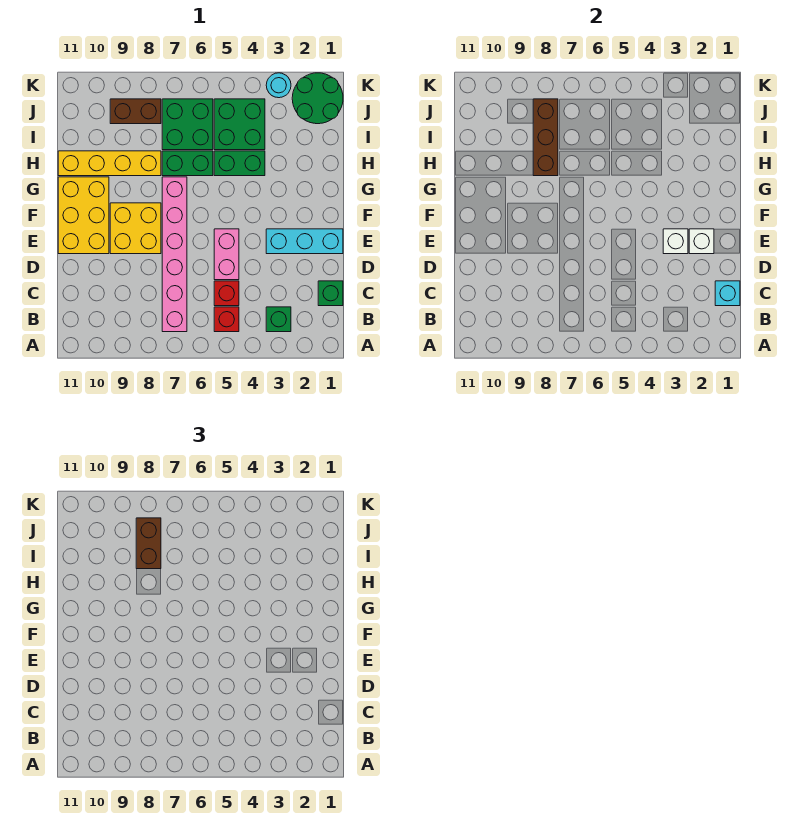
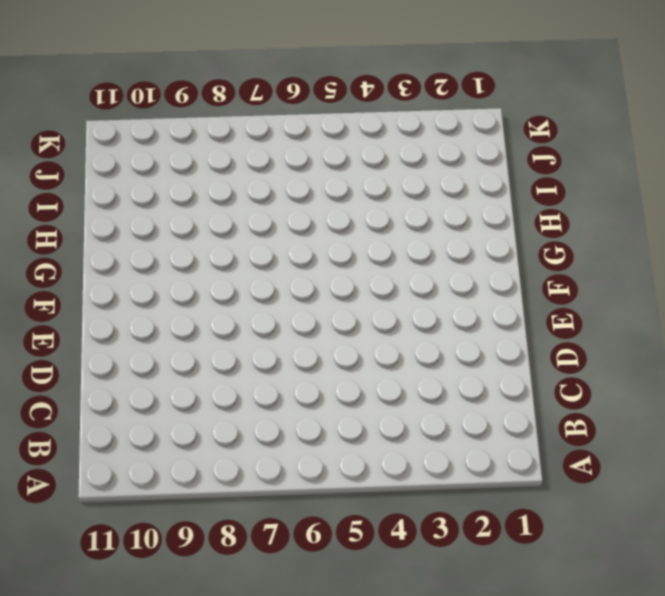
none -> green 1x1 brick [266,307,291,332]
none -> red 1x1 brick [214,307,239,332]
none -> pink 1x6 brick [162,177,187,332]

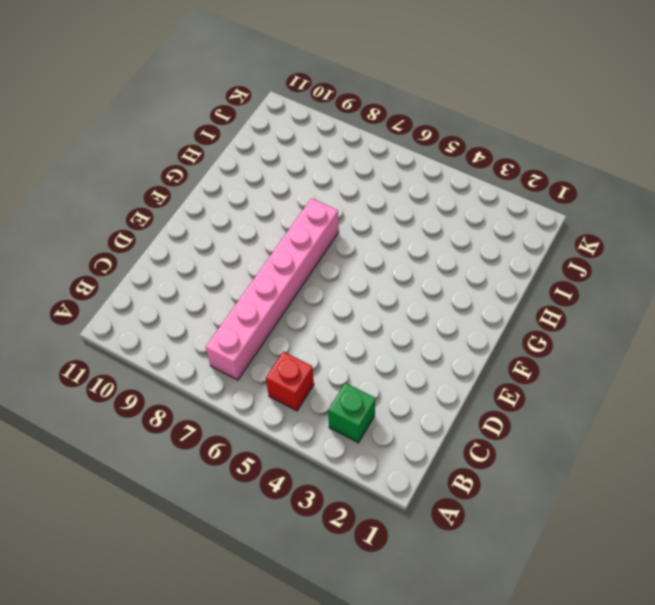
none -> green 1x1 brick [318,281,343,306]
none -> red 1x1 brick [214,281,239,306]
none -> pink 1x2 brick [214,229,239,280]

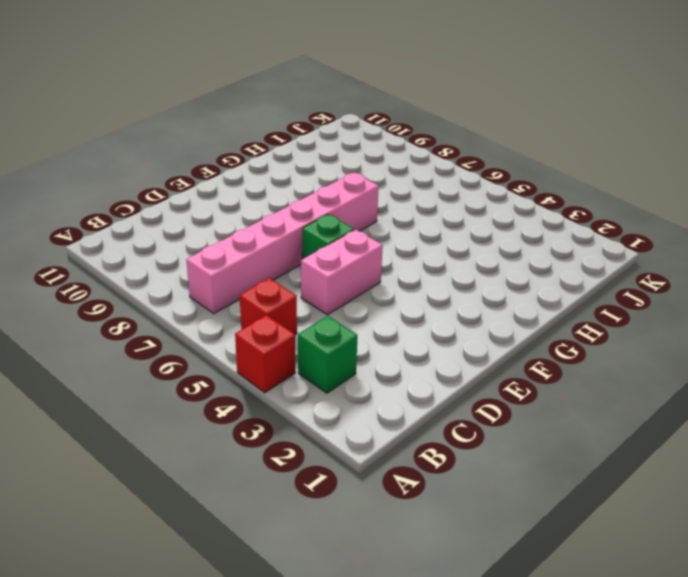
red 1x1 brick [235,315,295,393] -> red 1x1 brick moved to [214,281,239,306]
green 1x1 brick [302,214,354,259] -> green 1x1 brick moved to [318,281,343,306]
none -> cyan 1x3 brick [266,229,343,254]
none -> yellow 2x2 brick [110,203,161,254]
none -> yellow 2x3 brick [58,177,109,254]

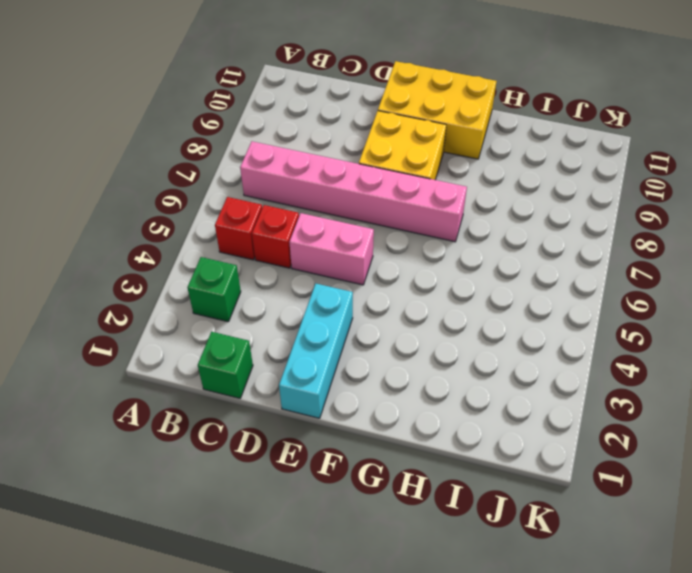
none -> green 1x2 brick [214,151,265,176]
none -> green 1x2 brick [162,151,213,176]
none -> yellow 1x4 brick [58,151,161,176]

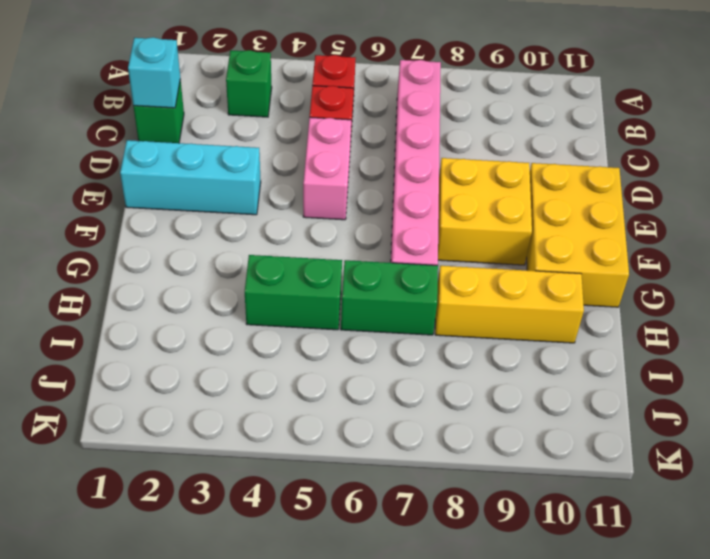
yellow 1x3 brick [435,266,584,343] -> yellow 1x4 brick [58,151,161,176]
none -> green 2x2 brick [214,99,265,150]
none -> green 2x2 brick [162,99,213,150]
none -> green 2x2 round brick [292,73,343,124]

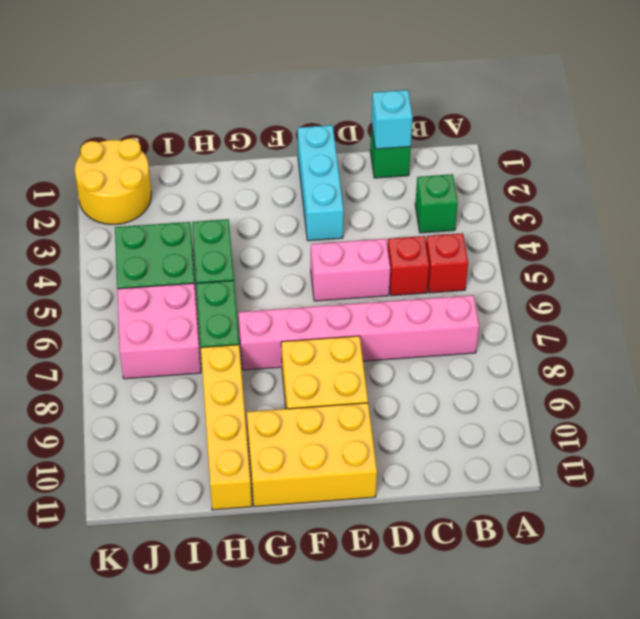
pink 2x2 brick [117,283,201,379] -> green 2x2 brick [162,99,213,150]
yellow 2x2 round brick [75,138,151,224] -> green 2x2 round brick [292,73,343,124]
none -> brown 1x2 brick [110,99,161,124]
none -> cyan 1x1 round brick [266,73,291,98]
none -> white 1x1 brick [689,229,714,254]

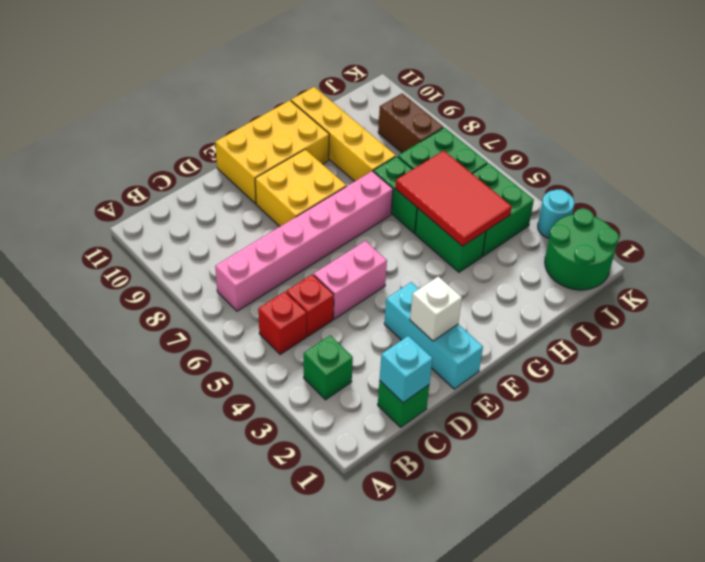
red 2x3 tile [395,151,512,246] -> none
none -> white 1x1 brick [663,229,688,254]
none -> brown 1x3 brick [533,99,558,176]
none -> brown 1x2 brick [136,518,161,569]

